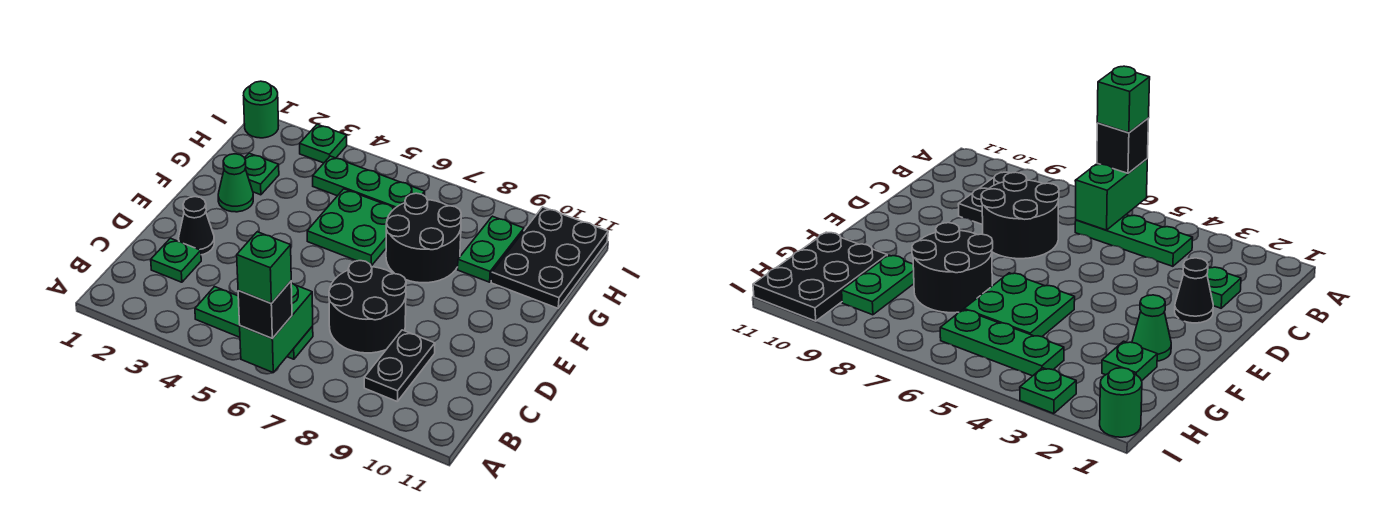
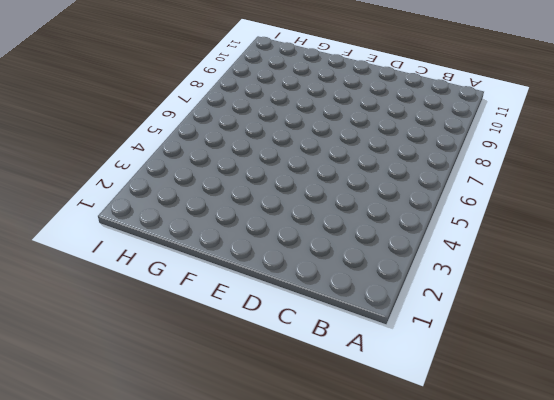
none -> green 1x3 plate [195,287,313,359]
none -> black 1x2 plate [364,330,435,401]
none -> green 1x1 plate [151,238,201,282]

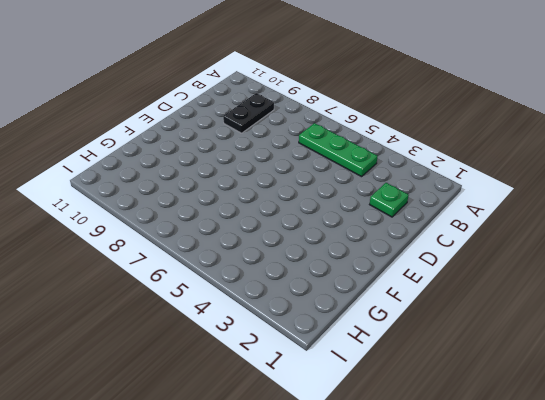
none -> black 2x2 round brick [329,261,406,353]
none -> black 1x1 cone [178,197,214,255]
none -> green 1x1 cone [218,154,253,212]

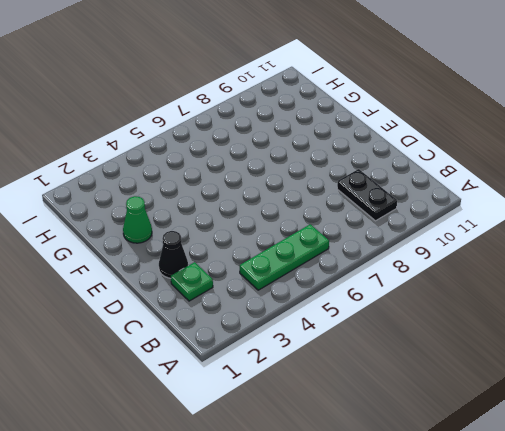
none -> black 2x2 round brick [329,261,406,353]
none -> green 2x2 plate [307,189,395,266]
none -> black 2x2 round brick [386,193,461,283]

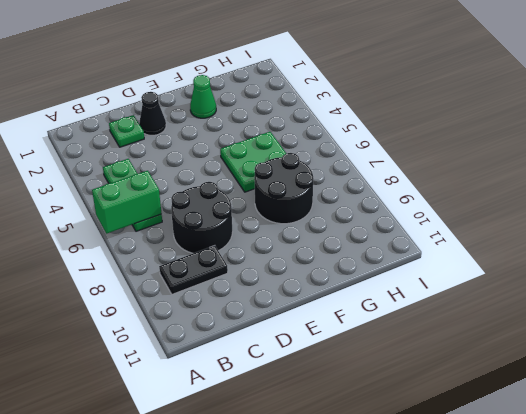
none -> green 1x1 plate [245,153,279,195]
none -> green 1x2 plate [458,216,524,282]
none -> black 2x3 plate [491,207,608,308]

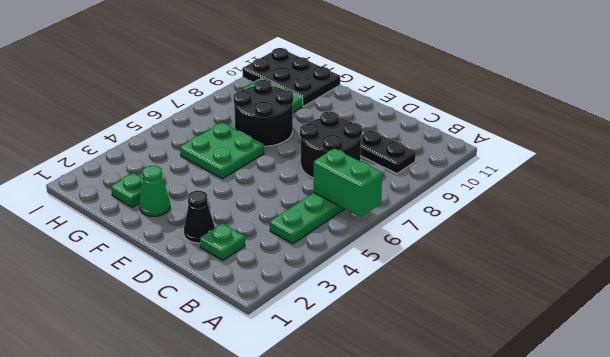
none -> green 1x3 plate [313,156,425,208]
none -> green 1x1 round brick [244,81,279,138]
none -> green 1x1 plate [300,124,347,163]

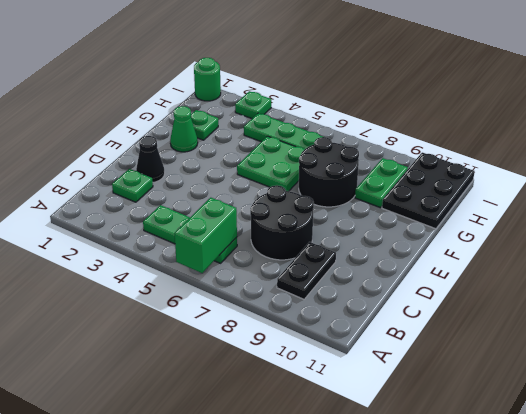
none -> black 1x1 brick [238,281,292,338]
none -> green 1x1 brick [237,232,291,303]

